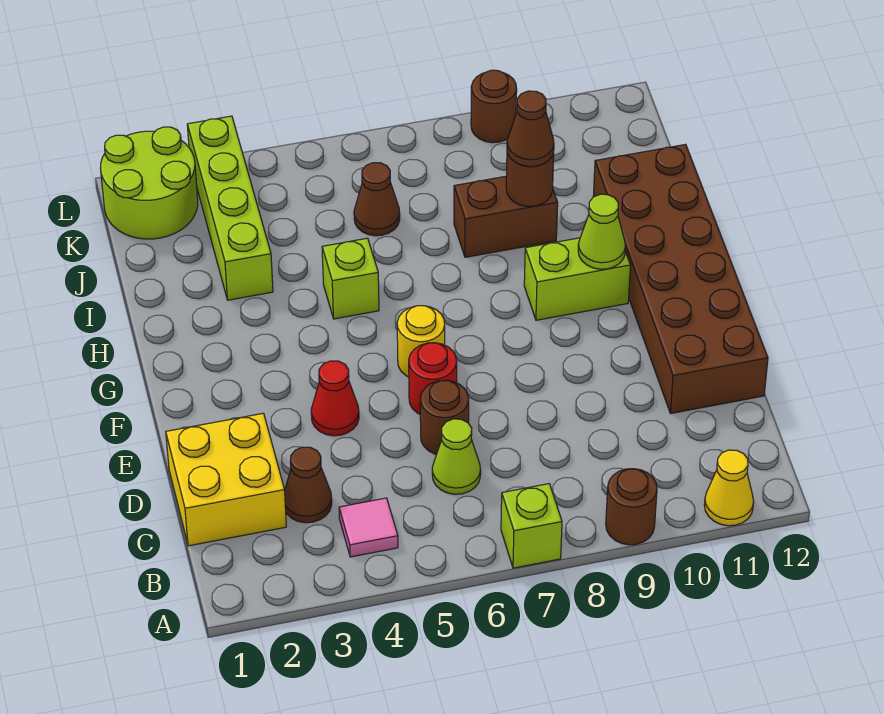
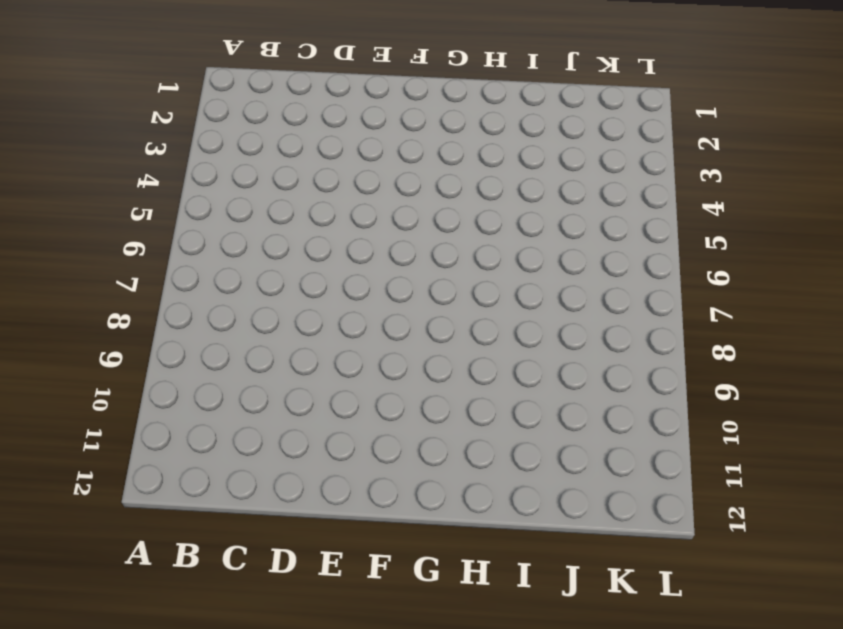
none -> lime 1x1 brick [501,484,562,568]
none -> brown 1x1 round brick [606,469,657,545]
none -> yellow 1x1 cone [704,450,754,526]

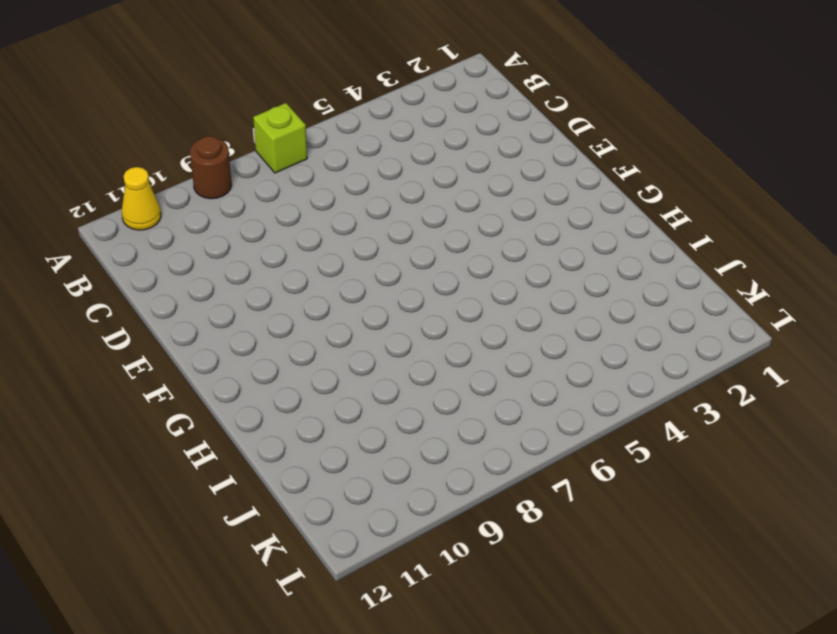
none -> pink 1x1 tile [339,498,398,557]
none -> yellow 2x2 brick [166,413,286,546]
none -> brown 1x1 cone [285,447,332,523]

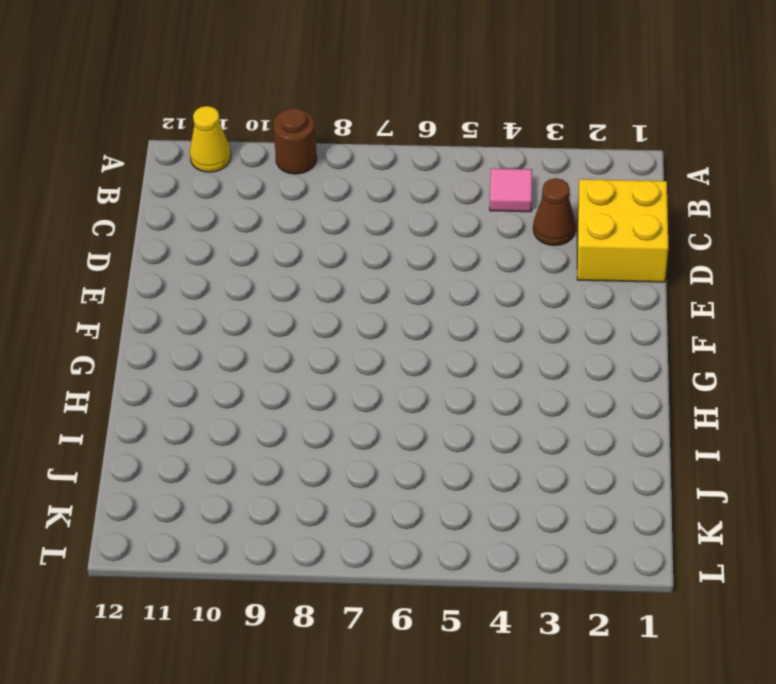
none -> lime 1x1 brick [501,484,562,568]
none -> lime 1x1 cone [432,419,481,494]
none -> brown 1x1 round brick [420,380,469,454]

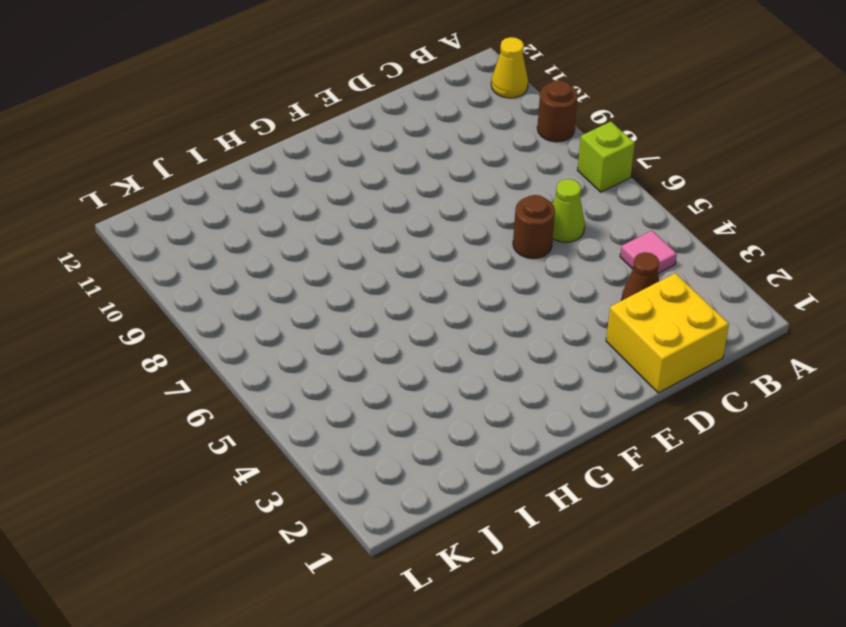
none -> brown 2x6 brick [593,144,768,413]
none -> red 1x1 cone [311,361,359,436]
none -> red 1x1 round brick [409,343,457,414]

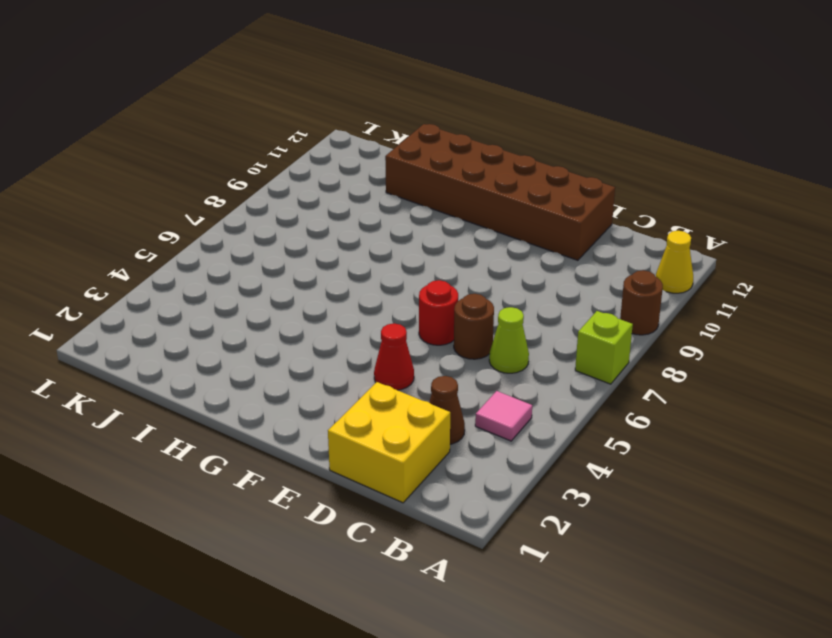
none -> yellow 1x1 round brick [397,306,445,377]
none -> lime 1x2 brick [524,238,631,320]
none -> lime 1x1 brick [322,238,379,319]

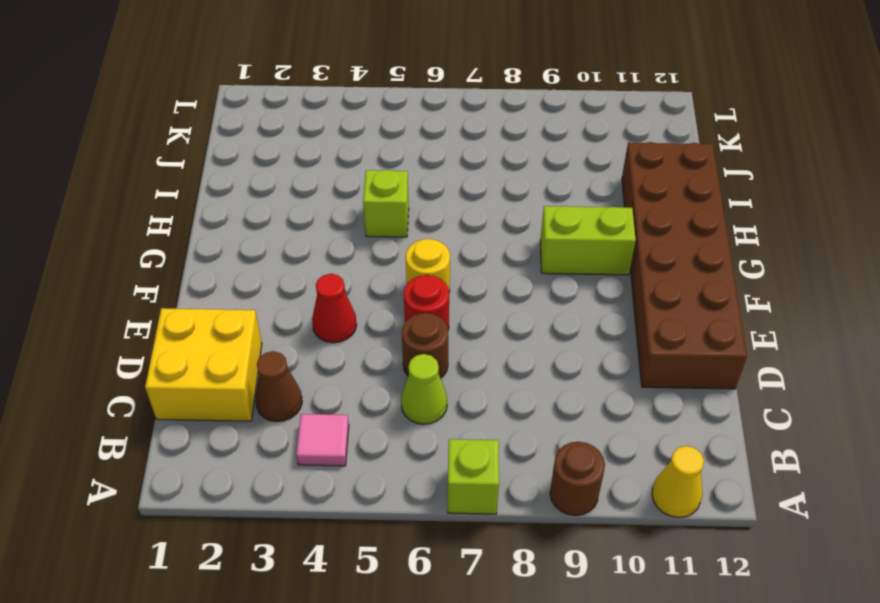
none -> lime 1x4 brick [187,116,273,300]
none -> brown 1x2 brick [454,176,558,257]
none -> brown 1x1 cone [354,163,400,236]

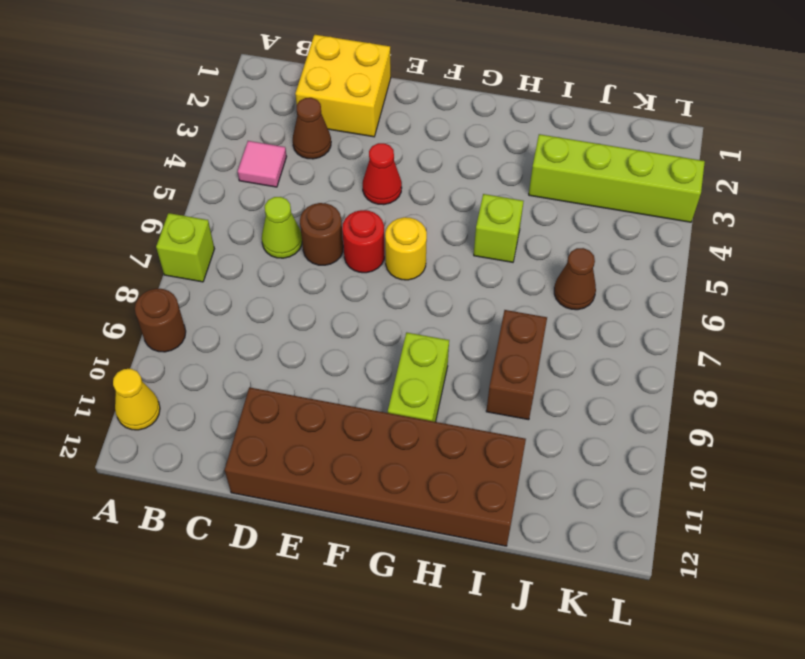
none -> lime 2x2 round brick [100,127,198,239]
none -> brown 1x1 round brick [471,70,517,143]
none -> lime 1x1 cone [578,194,625,269]

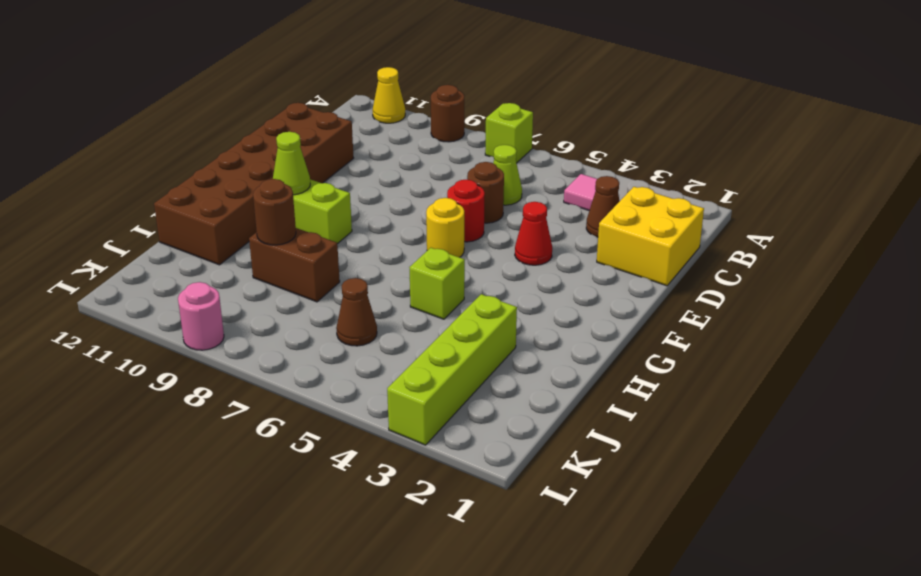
pink 1x1 round brick [178,282,224,350] -> brown 1x1 round brick [471,70,517,143]
none -> lime 2x2 round brick [100,127,198,239]
none -> brown 1x1 cone [507,91,554,167]

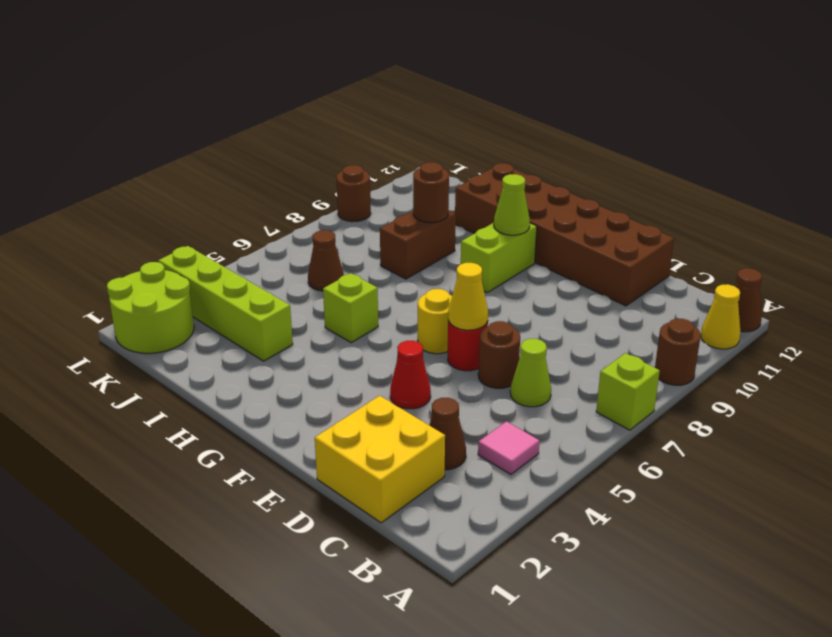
brown 1x1 cone [735,268,762,332] -> brown 1x1 cone moved to [507,91,554,167]
yellow 1x1 cone [448,263,488,330] -> none

